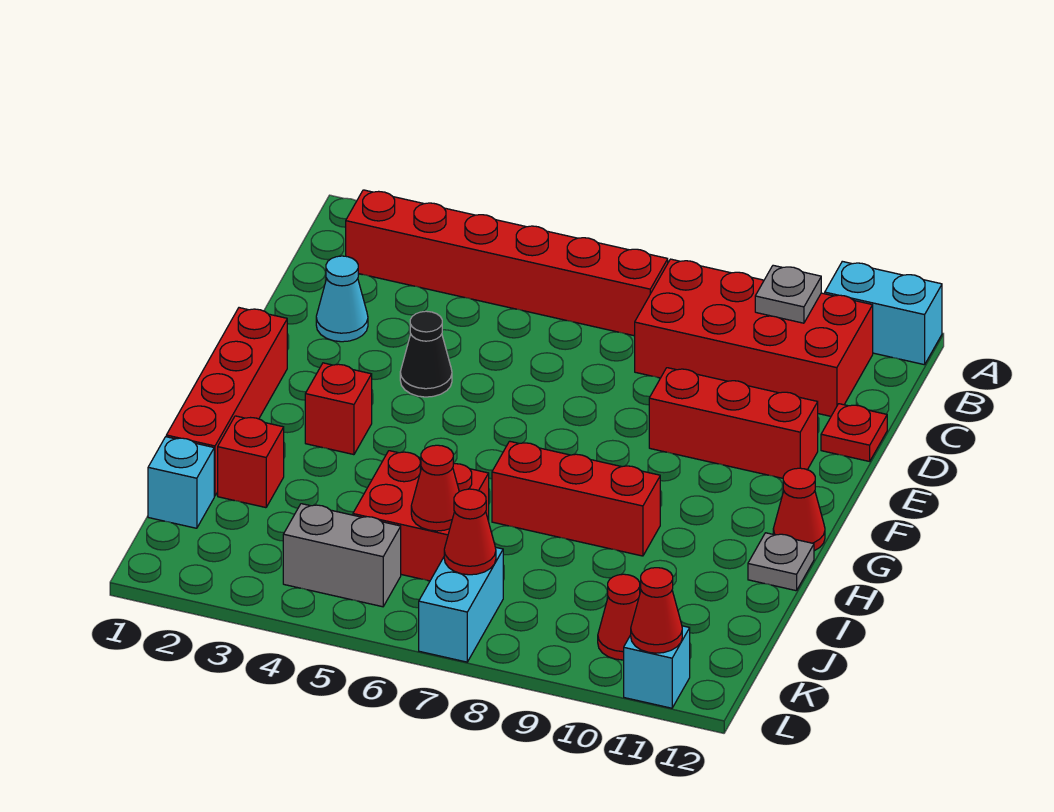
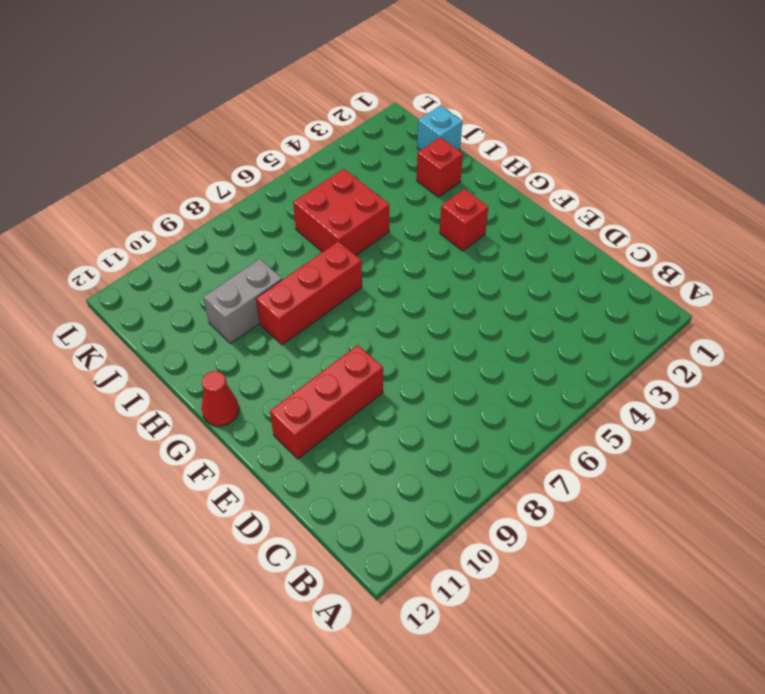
grey 1x2 brick [203,259,282,344] -> grey 1x2 brick moved to [283,504,401,607]
none -> cyan 1x2 brick [825,261,942,365]
none -> red 1x6 brick [346,190,668,336]
none -> red 2x4 brick [635,259,873,416]

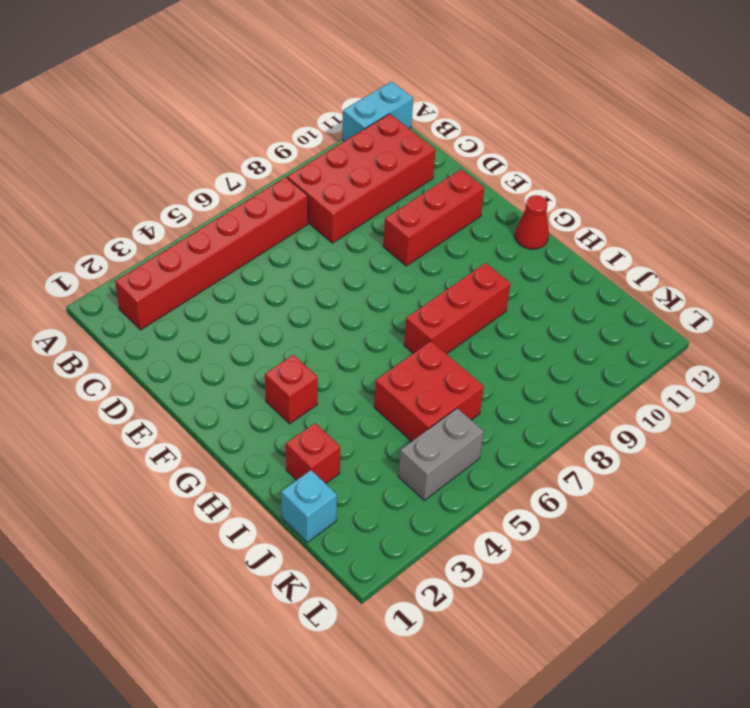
none -> cyan 1x1 cone [316,256,368,342]
none -> red 1x1 plate [821,404,887,461]
none -> black 1x1 cone [400,311,452,397]

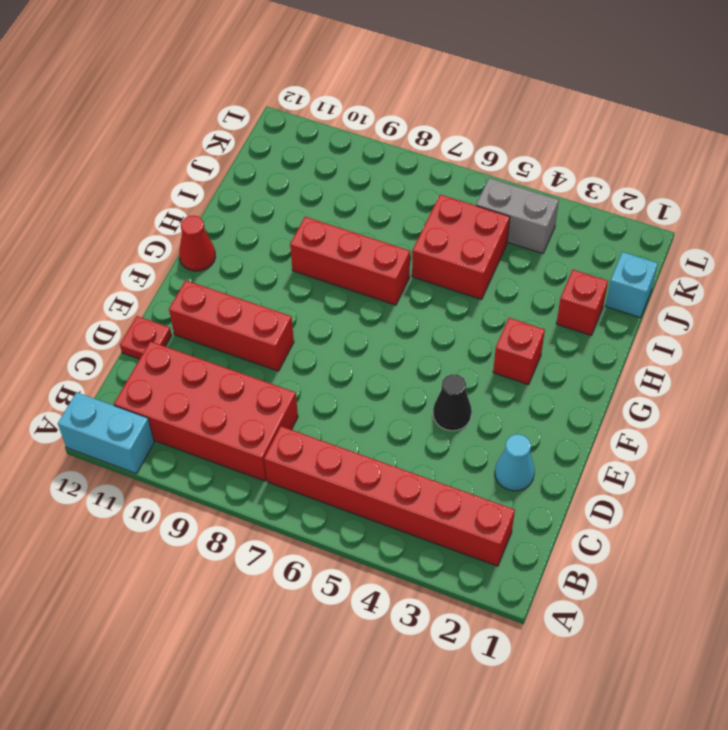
none -> red 1x4 brick [166,308,287,496]
none -> grey 1x1 plate [748,533,814,591]
none -> cyan 1x2 brick [419,547,503,662]

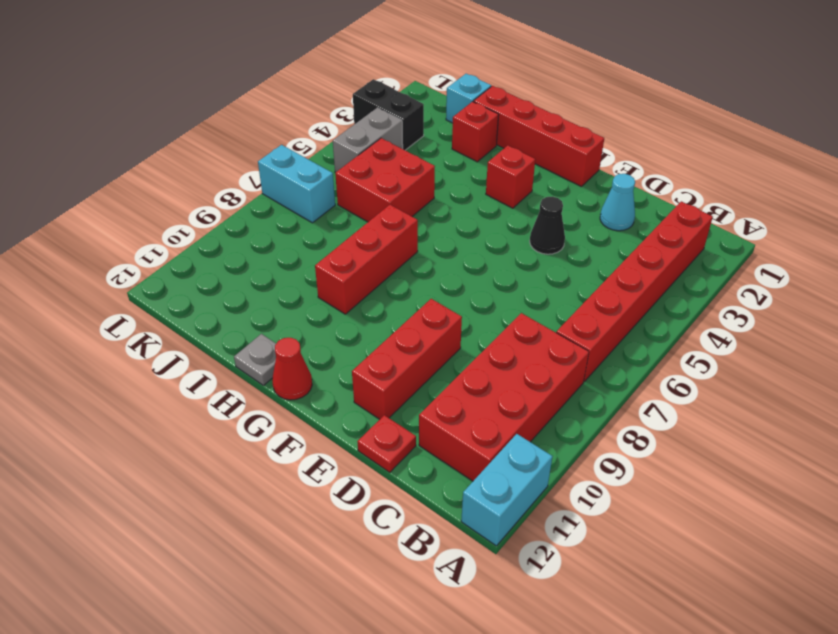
black 1x2 brick [353,79,424,150] -> none
none -> red 1x1 cone [598,574,640,660]
none -> cyan 1x1 brick [624,626,690,708]
none -> grey 1x1 plate [755,265,821,323]

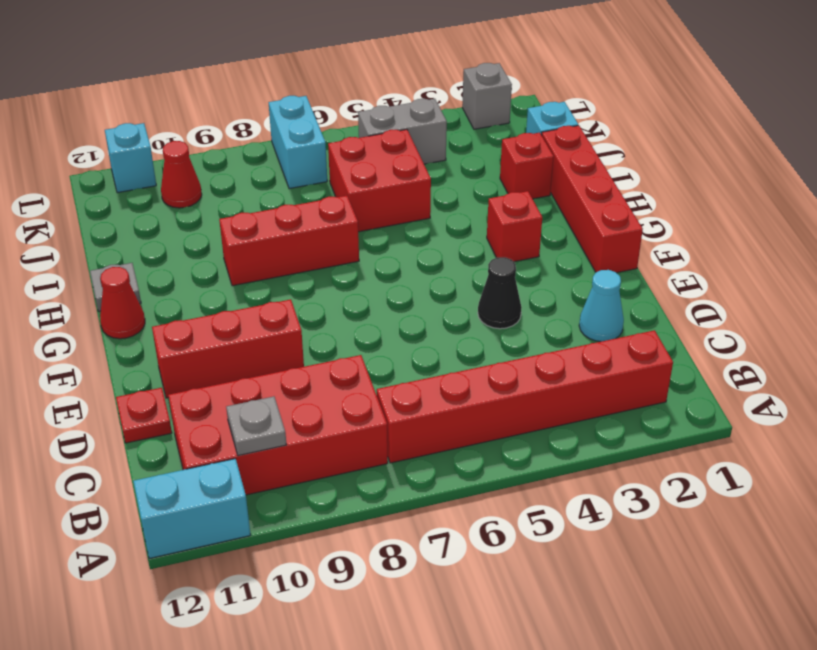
grey 1x1 brick [462,63,512,129] -> none
none -> red 1x1 cone [411,445,459,531]
none -> red 1x1 cone [444,489,496,575]
none -> red 1x1 cone [631,568,682,653]

